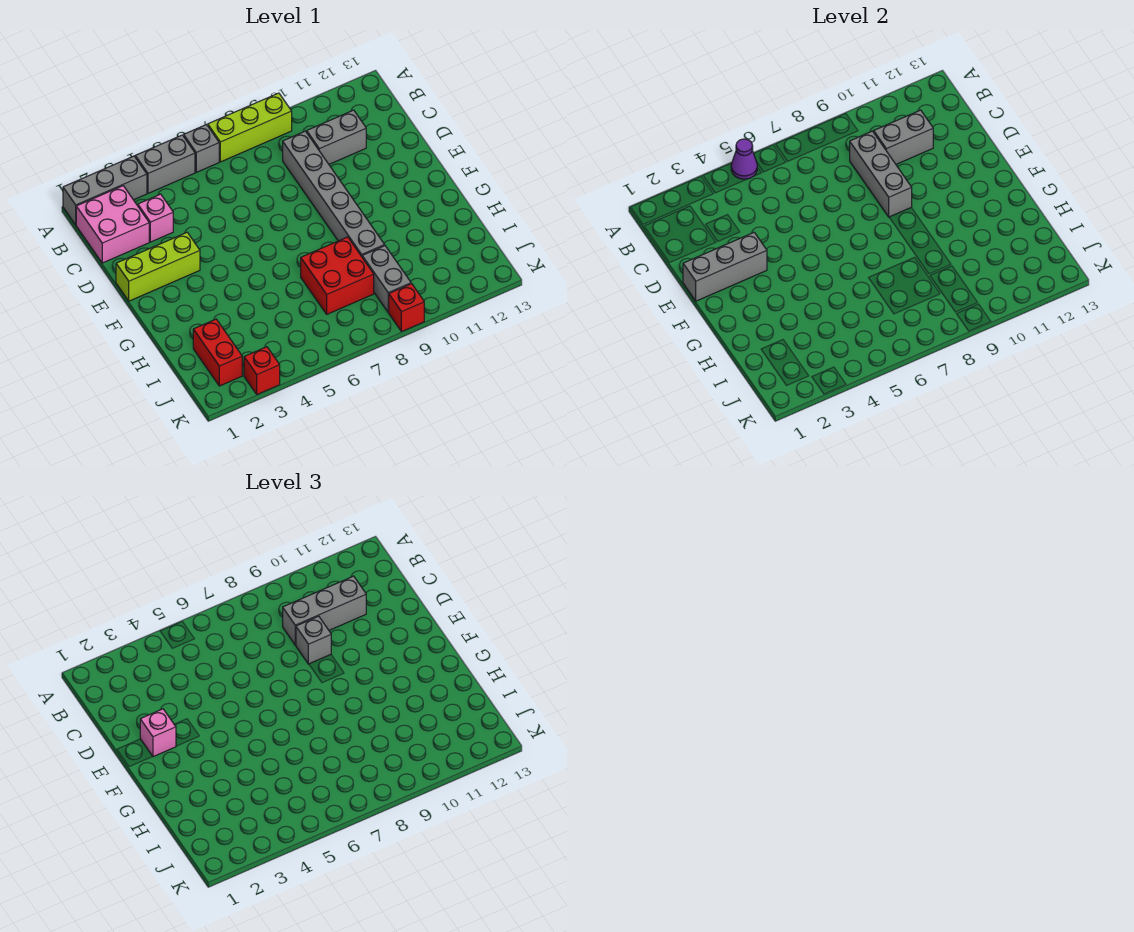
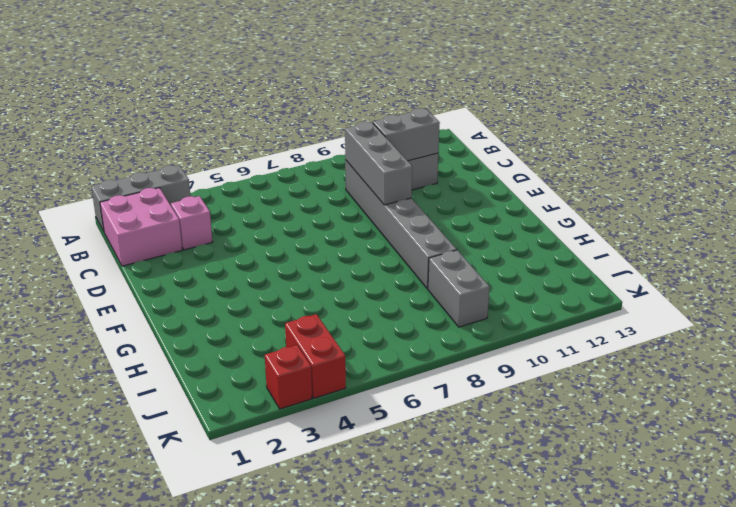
red 1x2 brick [285,314,346,398] -> red 1x2 brick moved to [193,319,242,386]
none -> grey 1x2 brick [135,135,195,193]
none -> grey 1x1 brick [184,125,219,172]
none -> lime 1x3 brick [208,93,292,162]

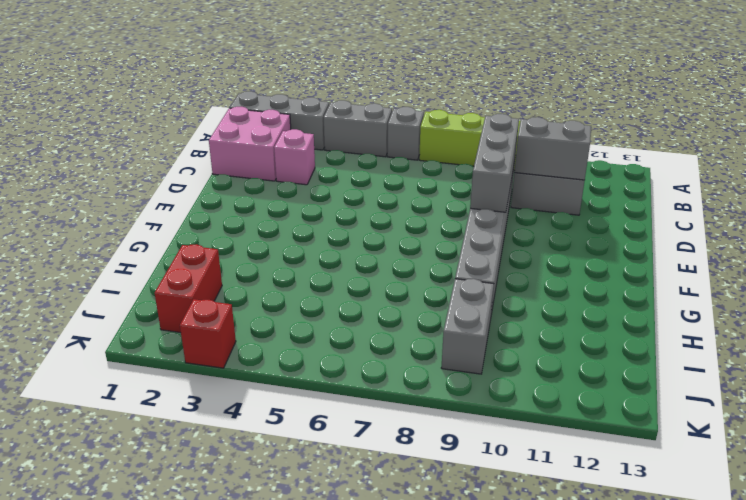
none -> lime 1x3 brick [116,233,200,301]
none -> red 2x2 brick [301,237,374,314]
none -> red 1x1 brick [388,284,424,332]

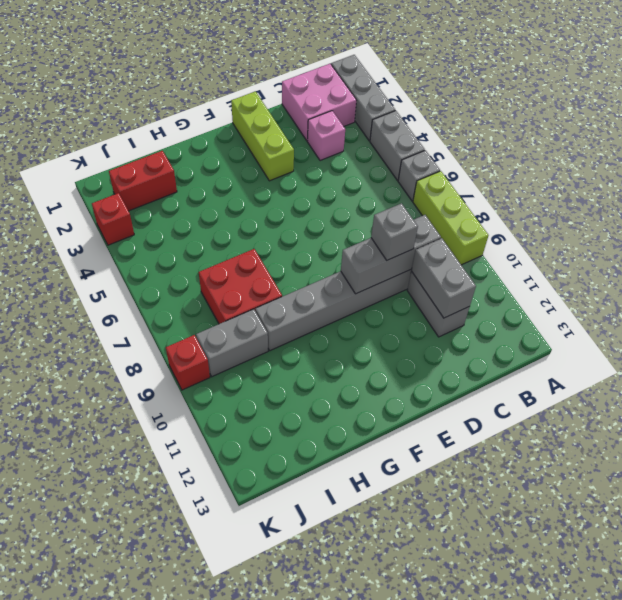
none -> purple 1x1 cone [731,139,757,179]
none -> grey 1x3 brick [683,233,767,301]
none -> grey 1x3 brick [283,576,366,645]

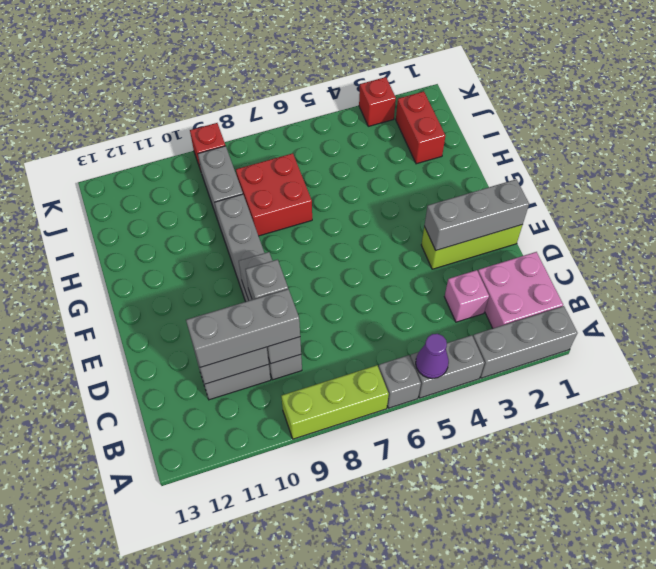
none -> pink 1x1 brick [140,709,176,757]

